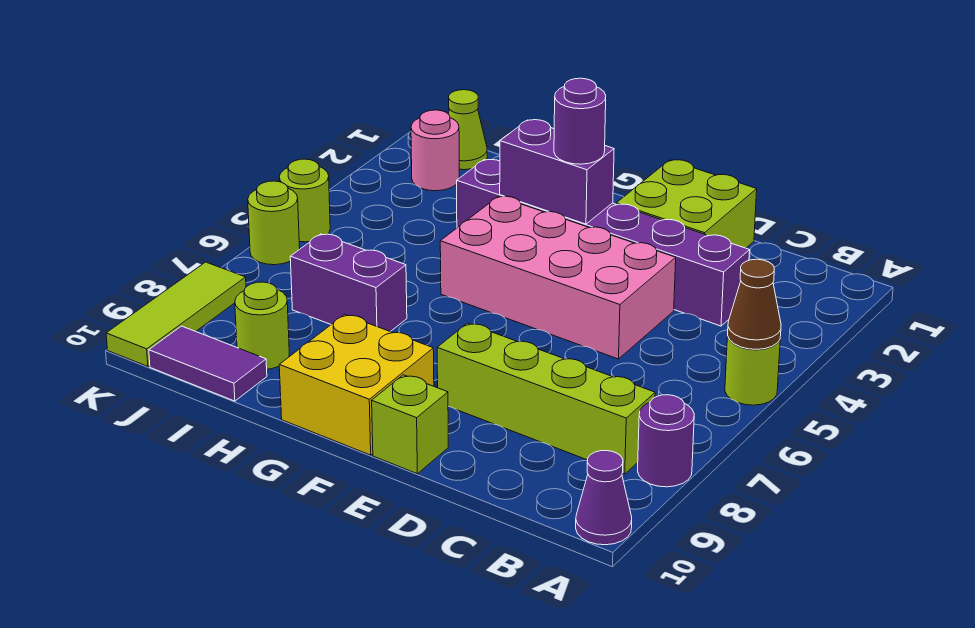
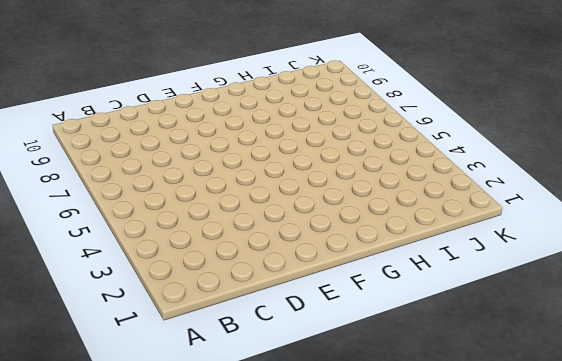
none -> lime 1x1 round brick [725,336,780,405]
none -> purple 1x1 round brick [638,395,694,487]
none -> purple 1x1 cone [576,450,632,545]

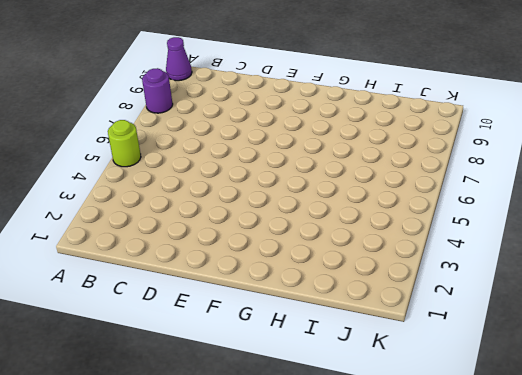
none -> lime 1x4 brick [437,323,655,474]
none -> purple 1x6 brick [457,160,750,326]
none -> lime 2x2 brick [616,160,757,248]

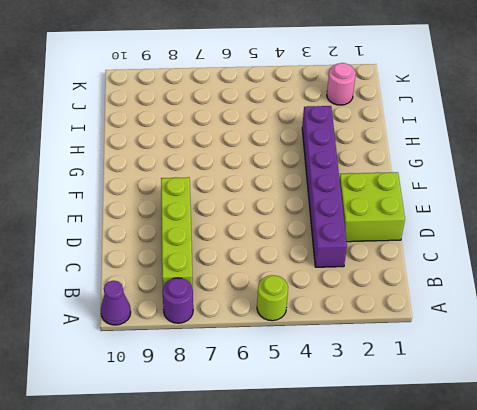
none -> pink 2x4 brick [440,196,676,359]
none -> lime 1x1 brick [372,375,448,474]
none -> yellow 2x2 brick [279,315,434,455]

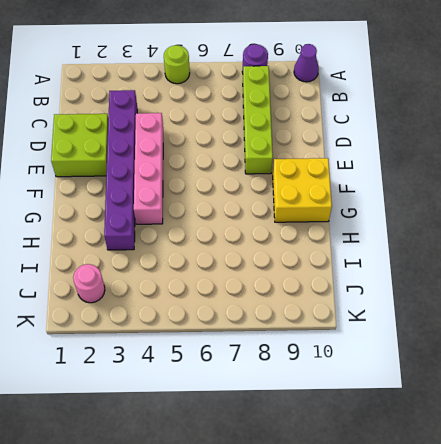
pink 1x4 brick [134,113,163,224] -> pink 2x4 brick [440,196,676,359]
none -> lime 1x1 brick [372,375,448,474]
none -> purple 1x2 brick [290,234,407,332]
none -> lime 1x1 round brick [235,282,289,369]

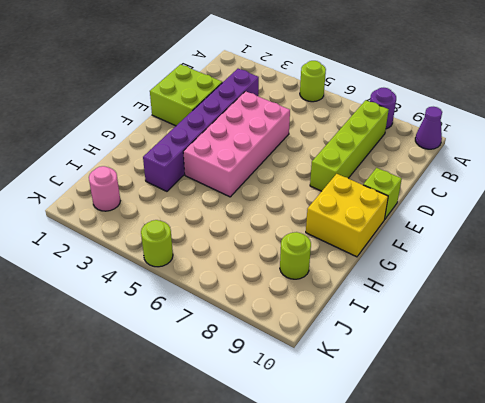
none -> purple 1x2 brick [290,234,407,332]
none -> purple 1x2 tile [149,326,267,401]
none -> lime 1x1 cone [448,90,487,170]

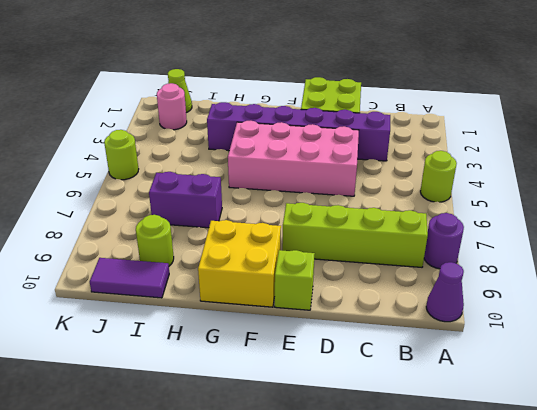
none -> lime 1x1 round brick [248,181,300,265]
none -> lime 1x3 tile [106,262,246,367]
none -> brown 1x1 cone [728,259,781,349]

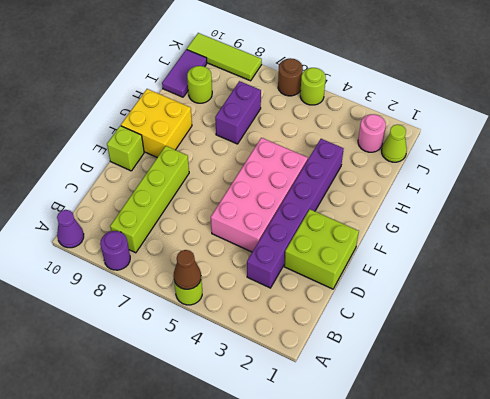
brown 1x1 round brick [278,58,303,96] -> lime 1x1 round brick [248,181,300,265]
none -> purple 1x2 brick [500,120,614,224]
none -> purple 1x1 round brick [554,78,606,164]

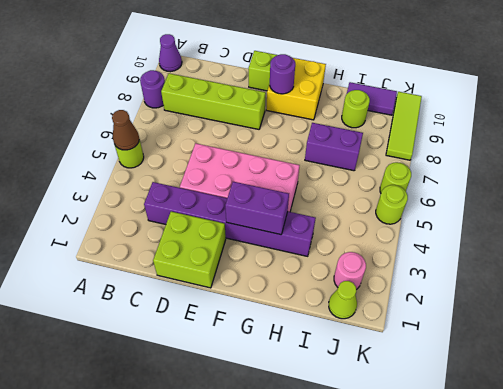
purple 1x1 round brick [270,54,295,94] -> purple 1x1 round brick moved to [554,78,606,164]

